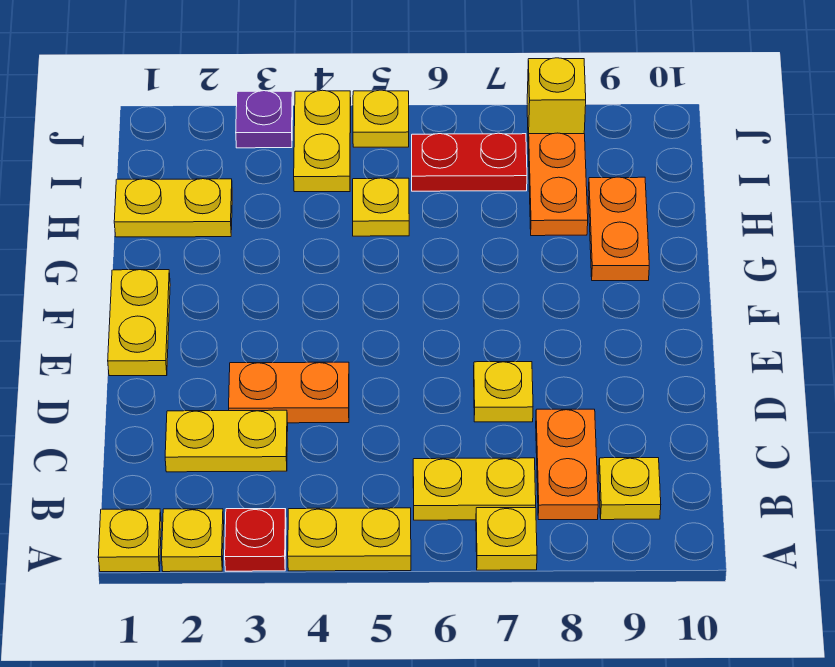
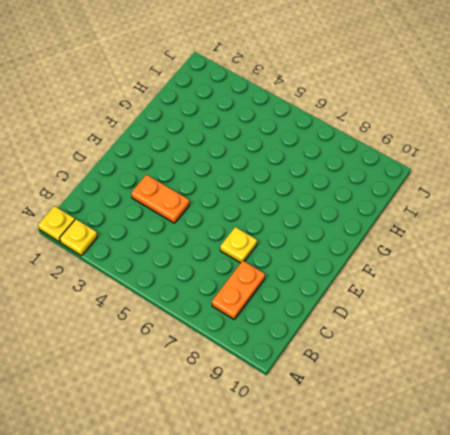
none -> red 1x1 plate [225,509,286,571]
none -> yellow 1x2 plate [288,508,411,571]
none -> yellow 1x1 plate [476,508,537,570]

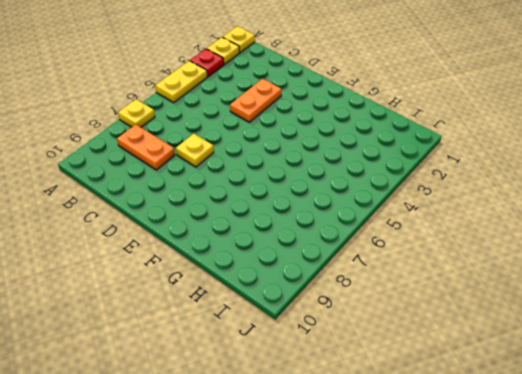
none -> yellow 1x2 plate [413,458,536,520]
none -> yellow 1x1 plate [599,458,661,520]
none -> yellow 1x2 plate [165,410,288,472]

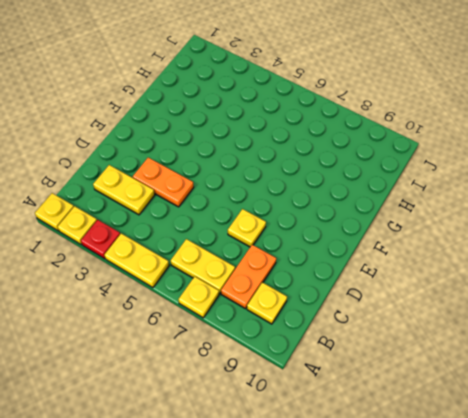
none -> yellow 1x2 plate [108,270,170,376]
none -> orange 1x2 plate [588,177,649,281]
none -> yellow 1x2 plate [114,179,232,237]

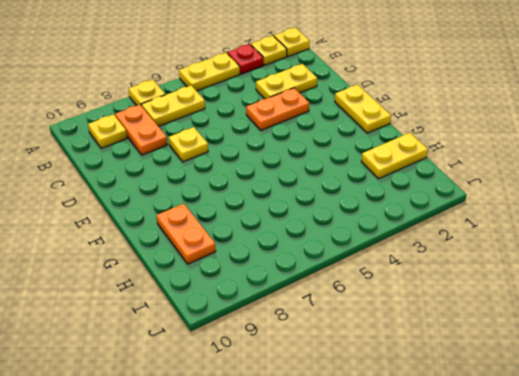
none -> yellow 1x1 plate [353,178,409,236]
none -> orange 1x2 plate [528,133,588,236]
none -> yellow 1x2 plate [294,90,351,192]

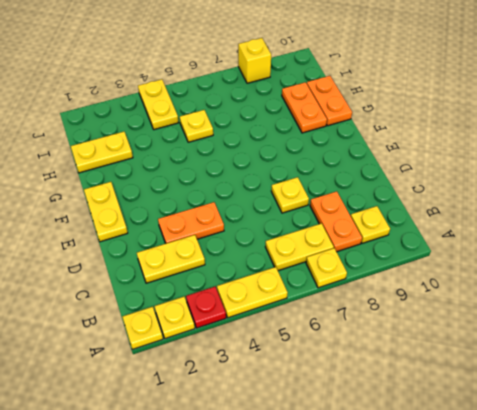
orange 1x2 plate [307,76,352,126] -> orange 1x2 plate moved to [528,133,588,236]
none -> red 1x2 plate [412,133,527,191]
none -> purple 1x1 plate [236,91,293,148]
none -> yellow 1x1 plate [353,90,409,147]

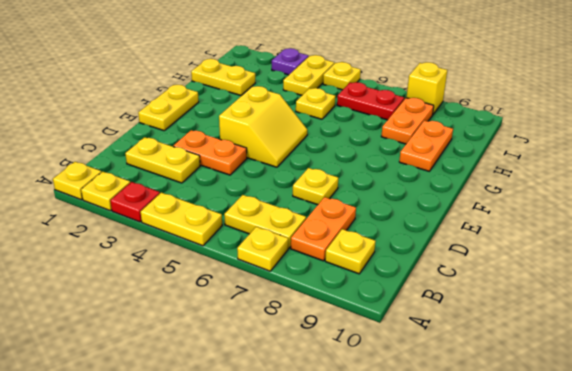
yellow 2x2 slope [219,86,307,167] -> none

